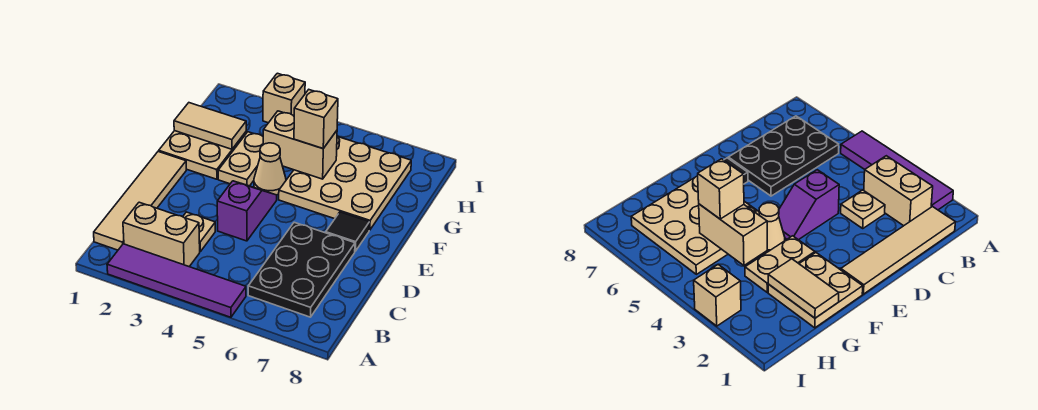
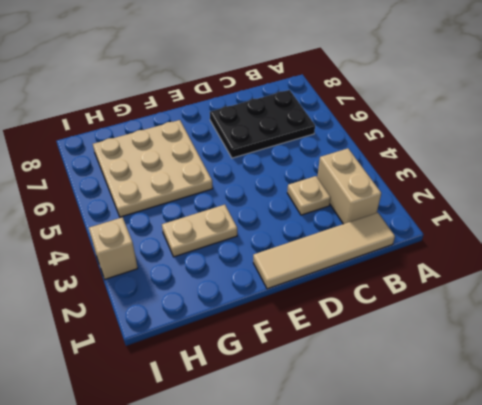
none -> purple 1x4 tile [107,244,246,317]
none -> purple 1x2 slope [217,181,277,241]
none -> black 1x1 tile [326,212,370,251]

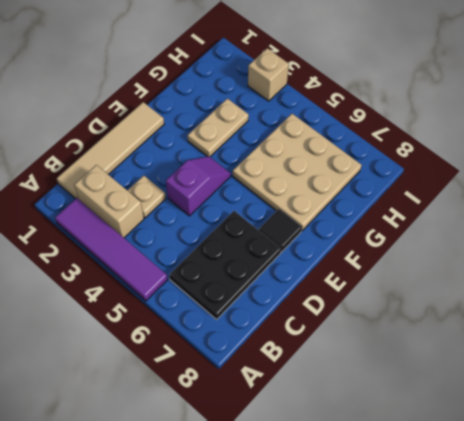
none -> tan 2x2 plate [159,131,246,179]
none -> tan 1x1 cone [254,143,286,195]
none -> tan 1x2 tile [174,103,246,149]

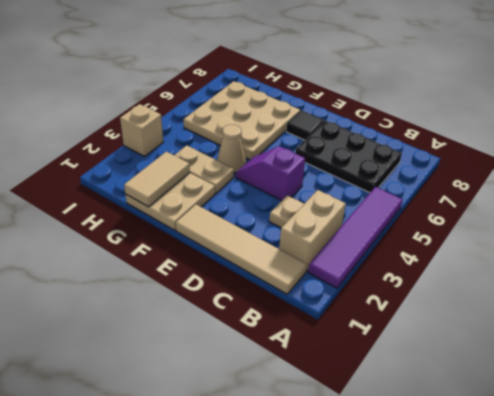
none -> tan 1x2 brick [263,111,337,179]
none -> tan 1x1 brick [294,90,338,148]

